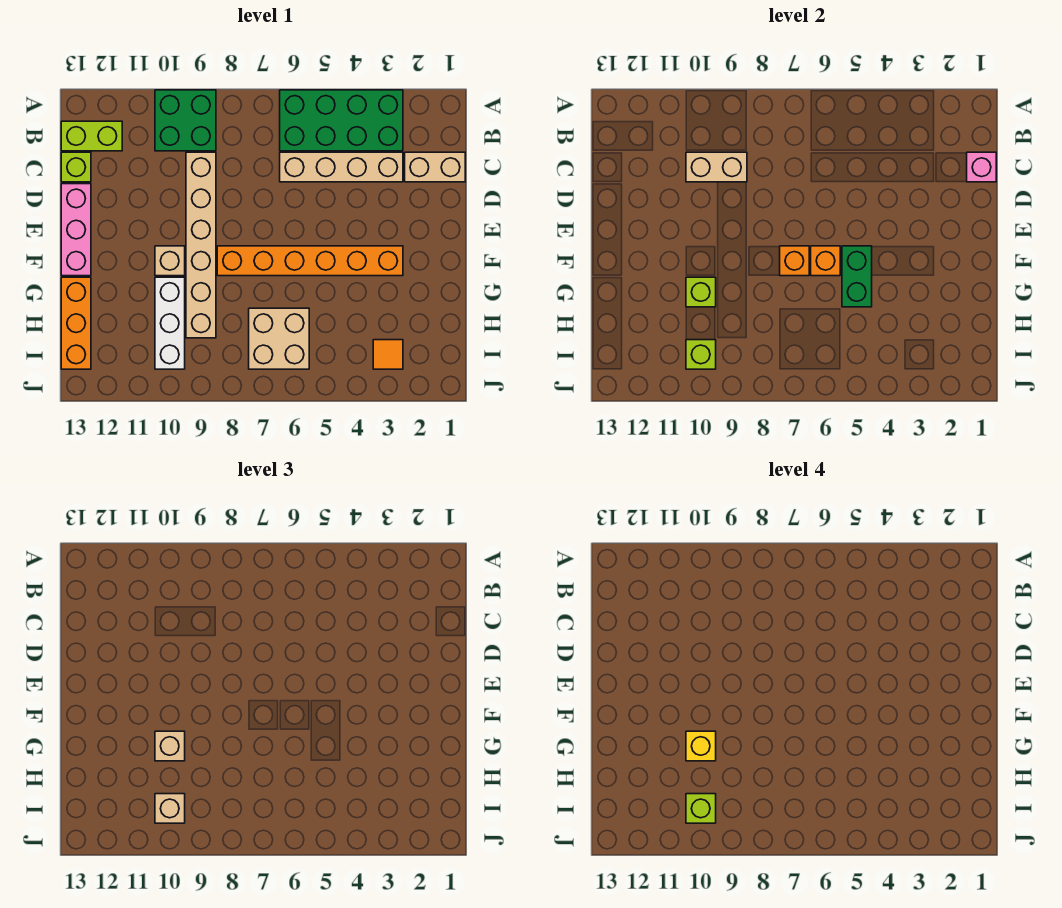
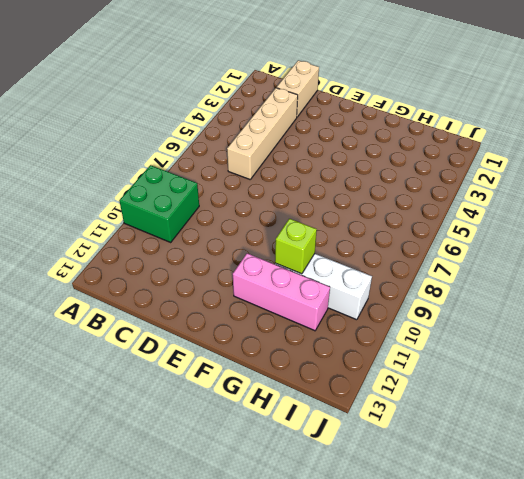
pink 1x3 brick [233,253,330,331] -> pink 1x3 brick moved to [61,184,91,276]
none -> green 2x4 brick [280,90,403,151]
none -> lime 1x2 brick [61,121,122,151]
none -> tan 1x6 brick [186,152,216,338]

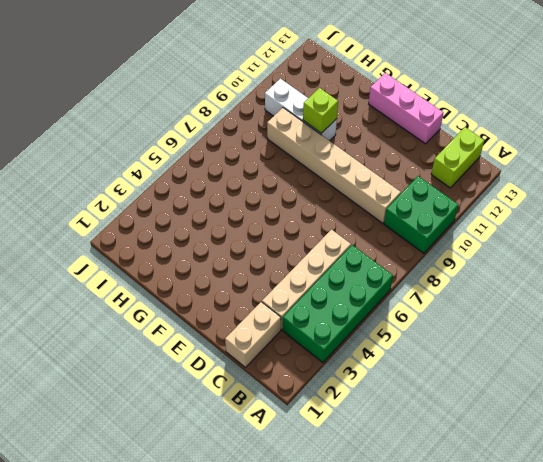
none -> lime 1x1 brick [61,152,91,182]
none -> orange 1x6 brick [217,246,403,276]
none -> tan 1x1 brick [155,246,185,276]

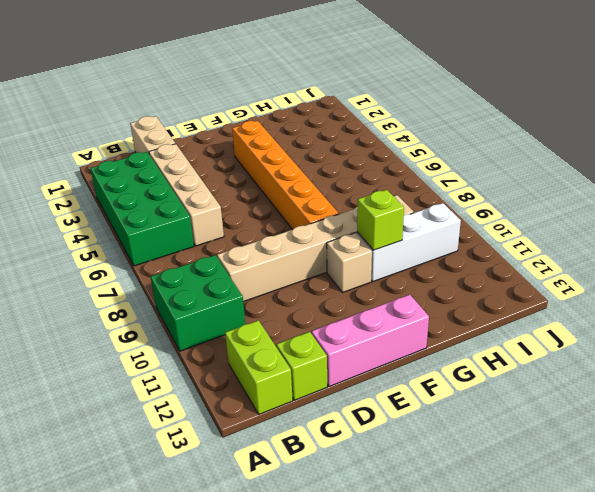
none -> orange 1x3 brick [61,277,91,369]
none -> tan 2x2 brick [249,308,309,369]
none -> orange 1x1 tile [373,340,403,369]

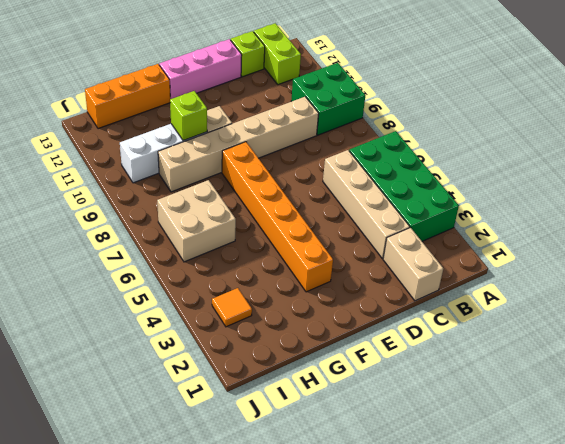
none -> pink 1x1 brick [967,152,996,182]
none -> tan 1x2 brick [686,152,747,182]
none -> green 1x2 brick [842,246,872,307]

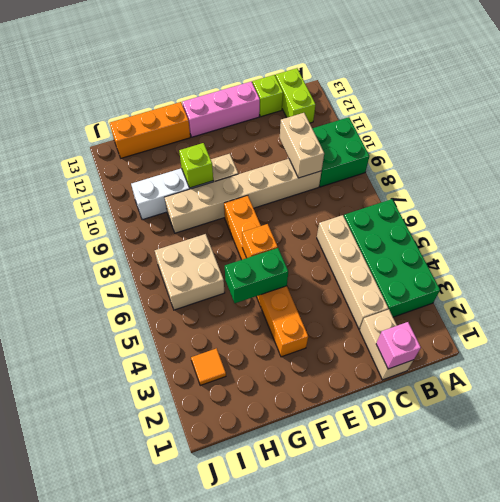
none -> orange 1x1 brick [780,246,809,276]
none -> lime 1x1 brick [686,340,716,369]
none -> tan 1x1 brick [155,731,185,761]

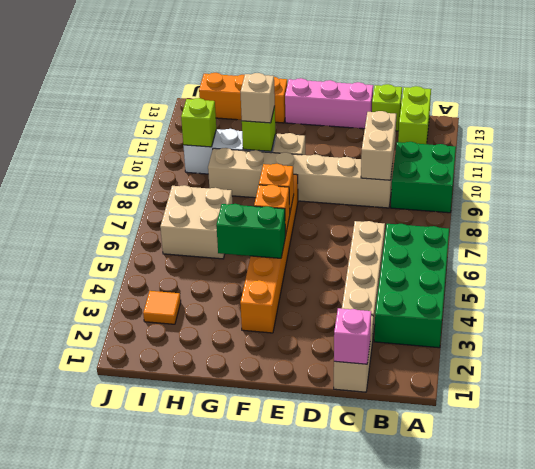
none -> tan 1x1 brick [155,794,185,823]
none -> yellow 1x1 brick [686,731,716,761]
none -> lime 1x1 brick [686,794,716,823]

